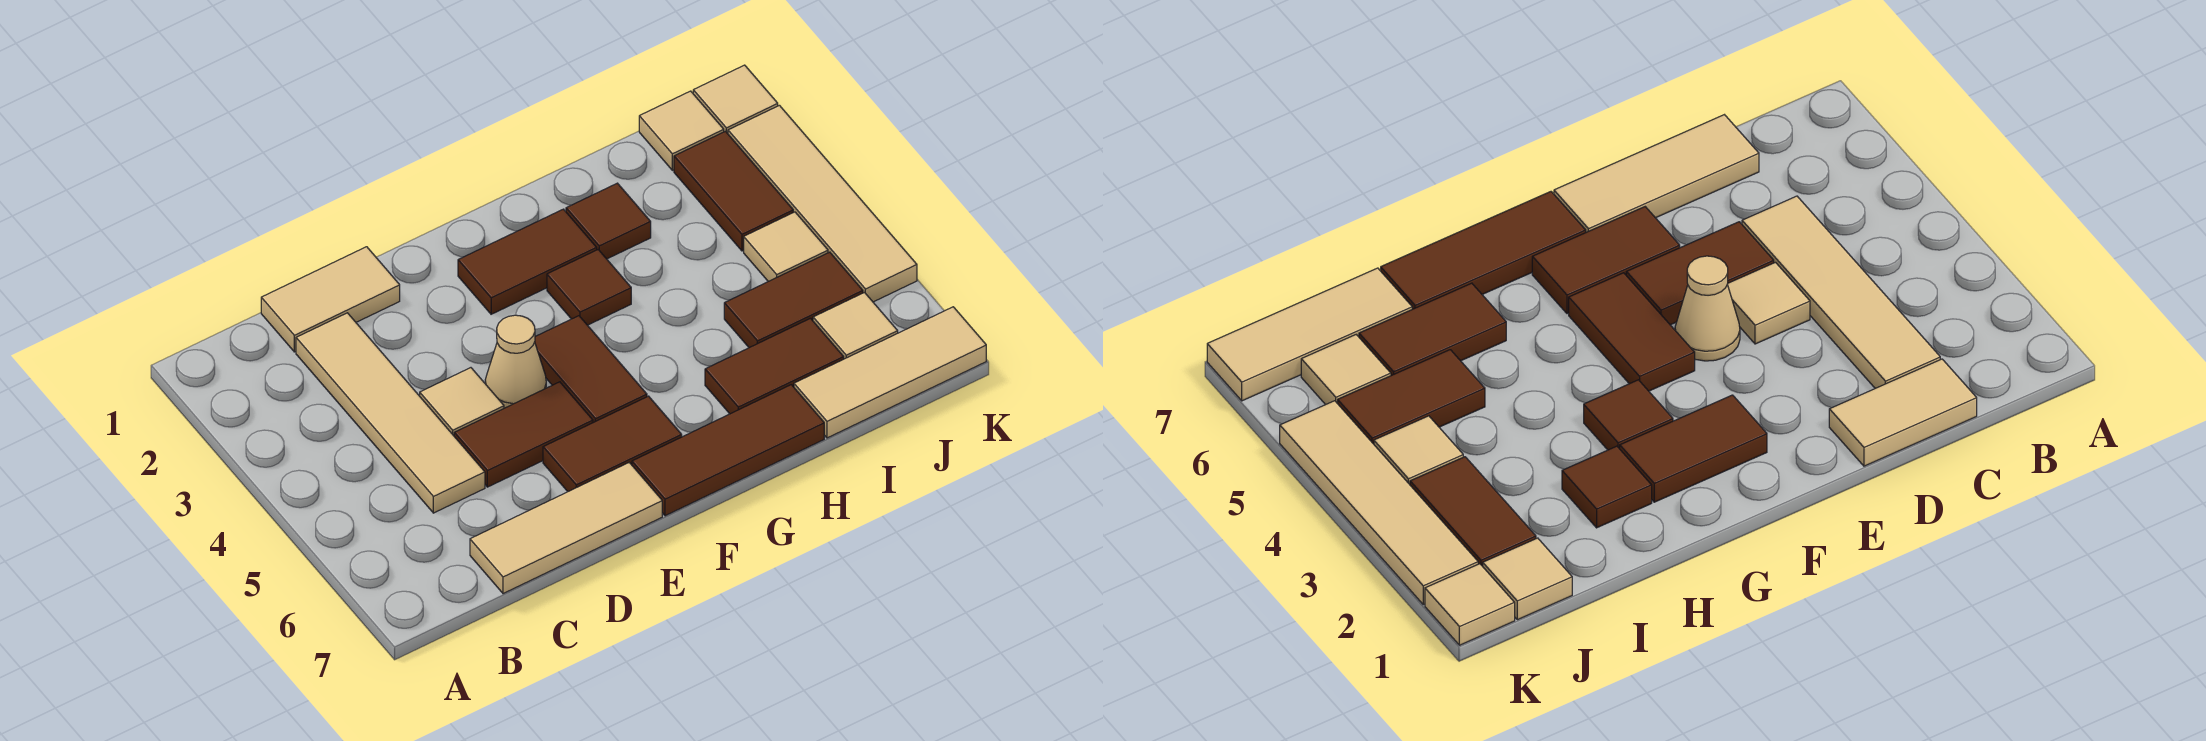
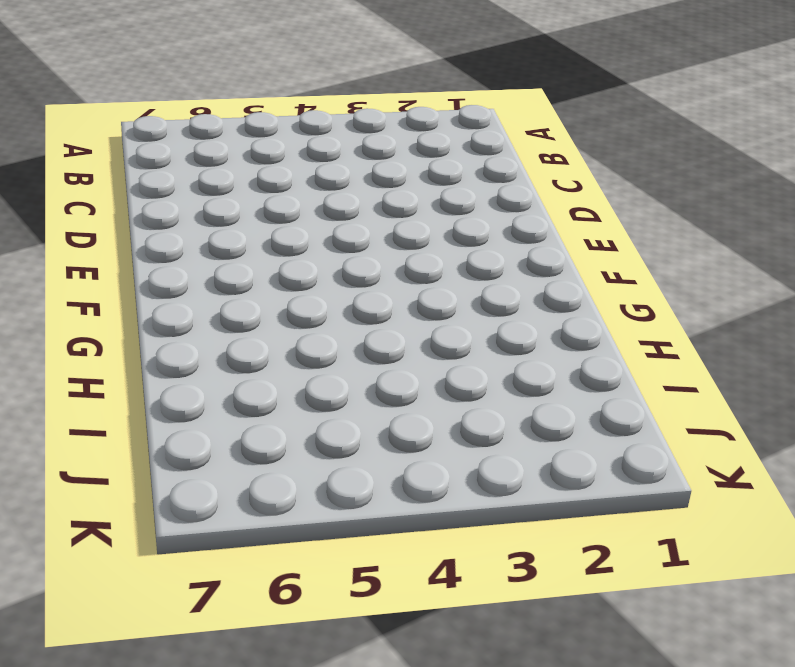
none -> tan 1x2 tile [261,247,400,352]
none -> tan 1x4 tile [296,313,485,513]
none -> tan 1x3 tile [470,463,662,594]

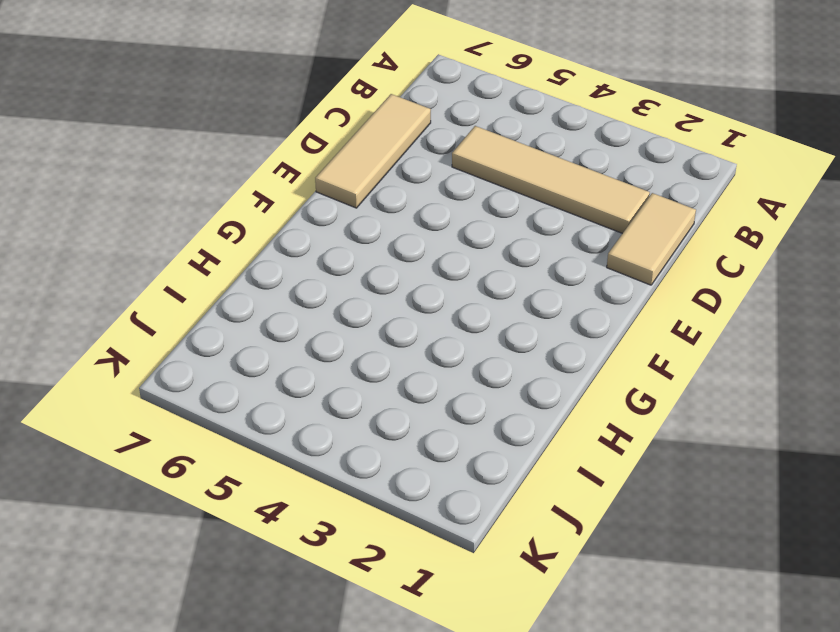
none -> tan 1x1 tile [420,368,504,436]
none -> brown 1x2 tile [454,382,593,487]
none -> tan 1x1 cone [485,315,546,408]

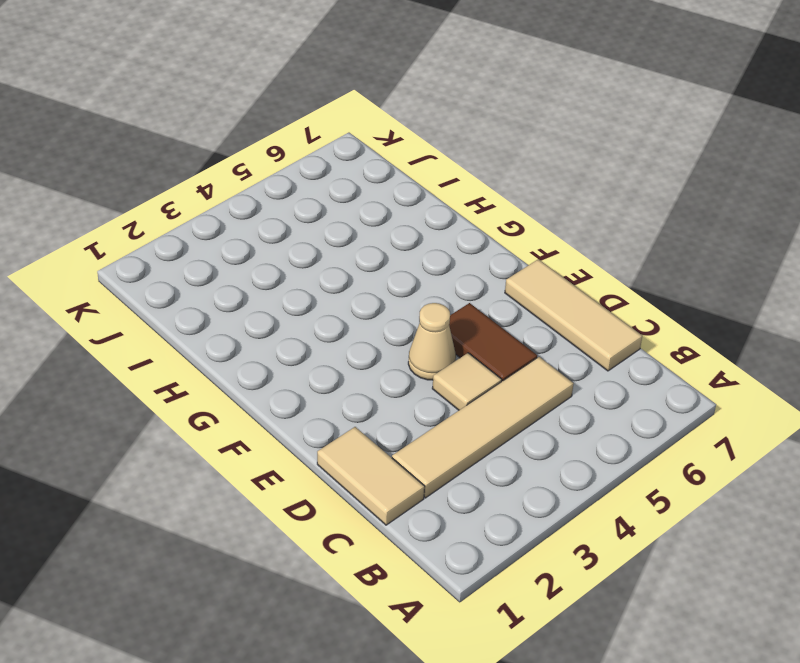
none -> brown 1x2 tile [543,396,682,491]
none -> brown 1x2 tile [458,209,597,314]
none -> brown 1x2 tile [535,316,647,423]

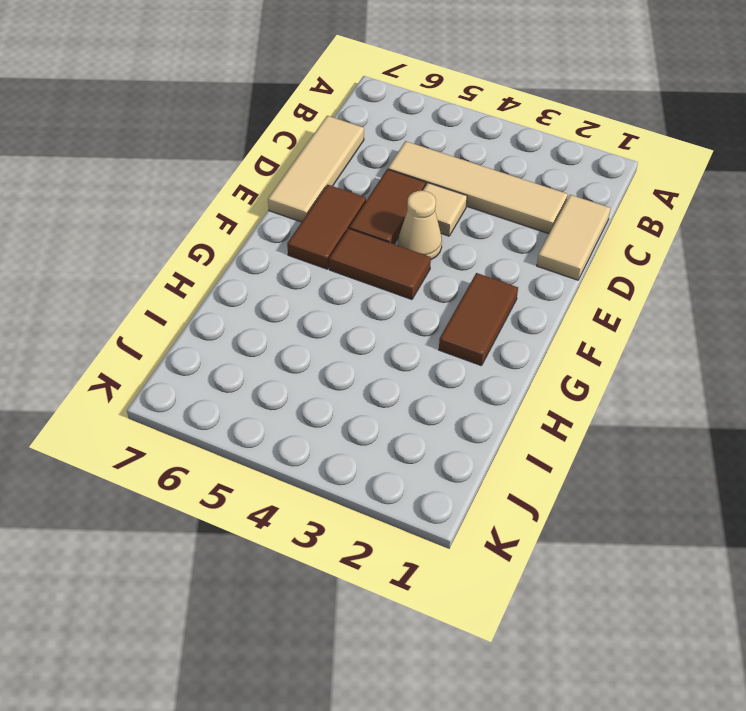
none -> brown 1x3 tile [632,385,824,516]
none -> brown 1x1 tile [547,250,631,325]
none -> brown 1x1 tile [566,183,651,259]

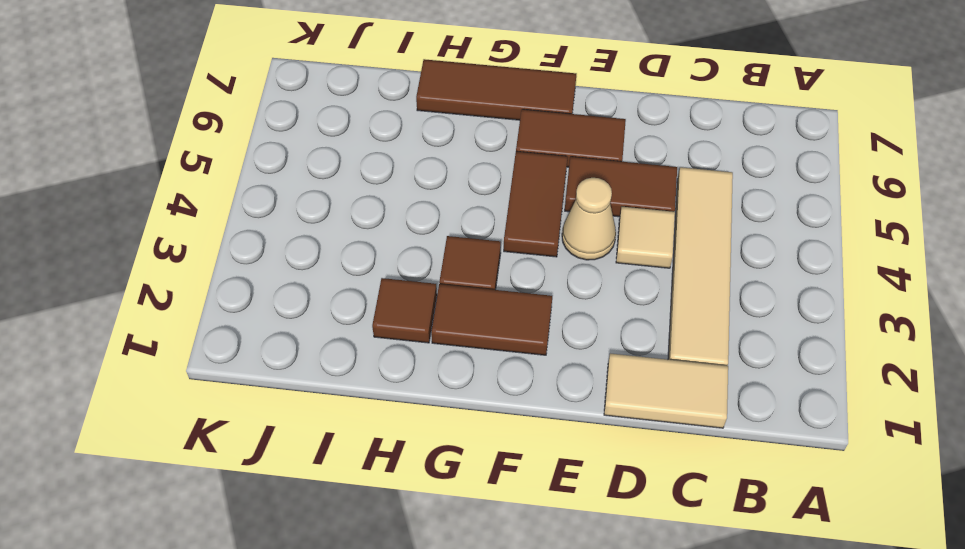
none -> tan 1x3 tile [470,463,662,594]
none -> brown 1x2 tile [705,318,844,414]
none -> brown 1x2 tile [724,252,863,348]

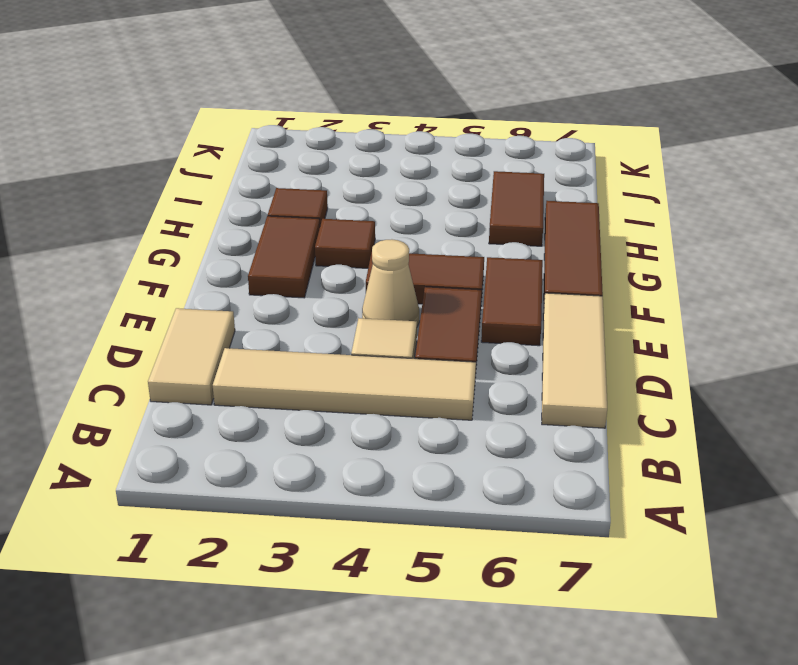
none -> brown 1x2 tile [724,252,863,348]
none -> tan 1x3 tile [794,307,986,438]
none -> tan 1x1 tile [639,91,724,170]

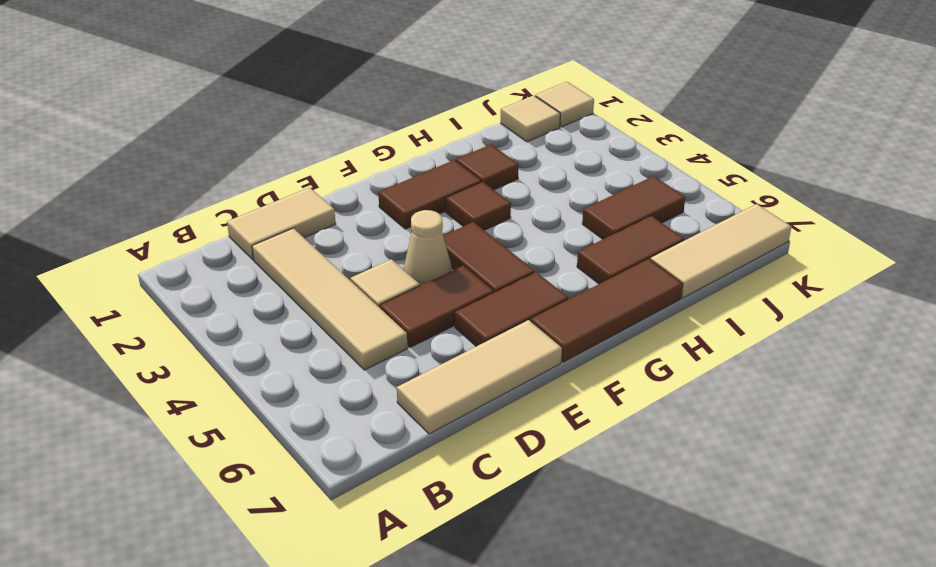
none -> brown 1x2 tile [674,131,793,251]
none -> tan 1x1 tile [744,212,828,281]
none -> tan 1x1 tile [813,293,898,359]

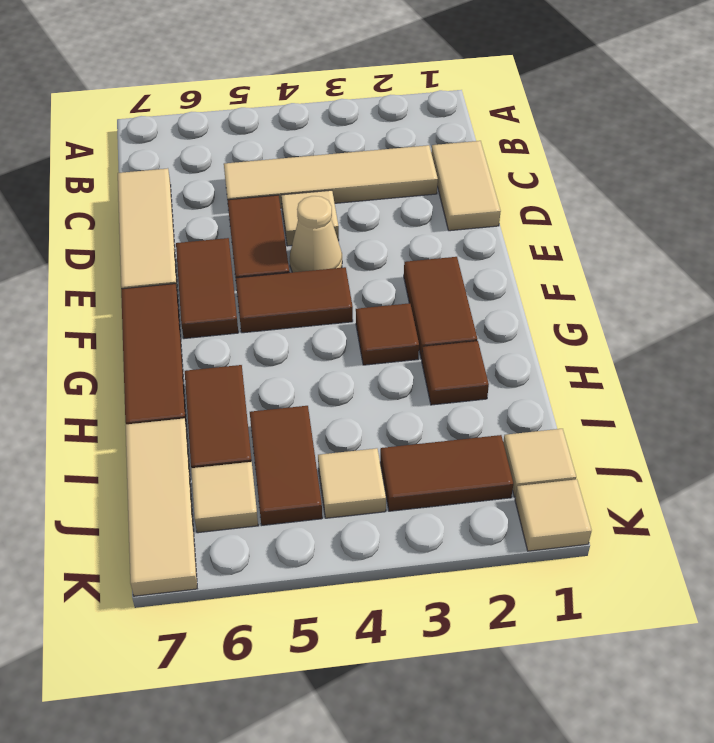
none -> tan 1x4 tile [728,105,917,302]

